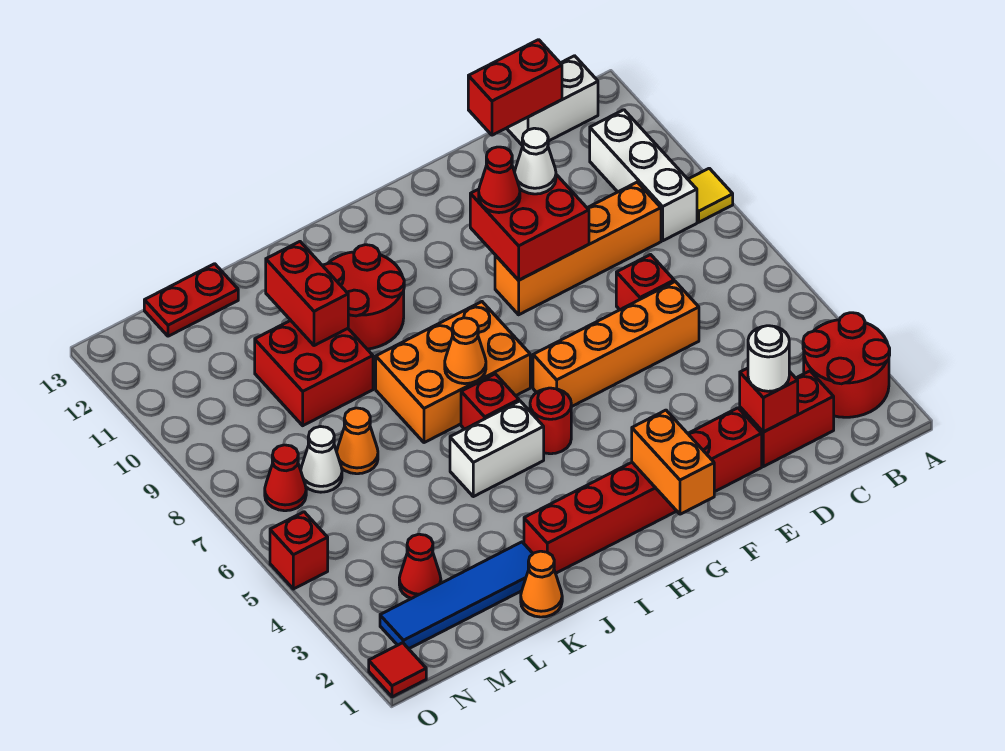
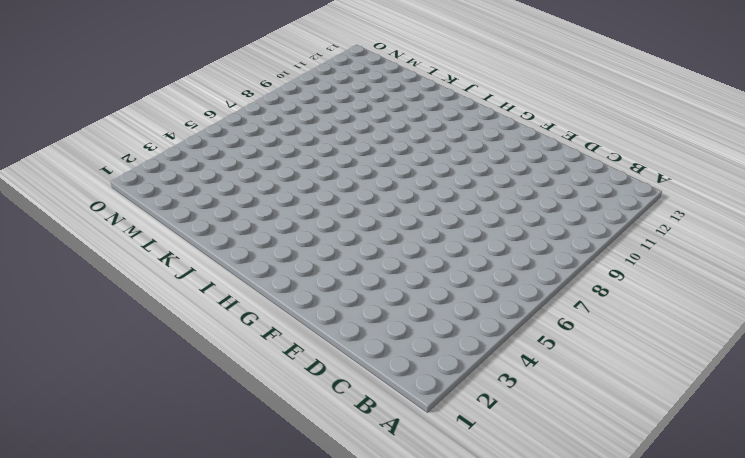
none -> red 2x2 round brick [803,313,890,417]
none -> yellow 1x1 tile [688,168,733,222]
none -> white 1x3 brick [590,110,697,241]
none -> white 1x2 brick [507,56,598,145]

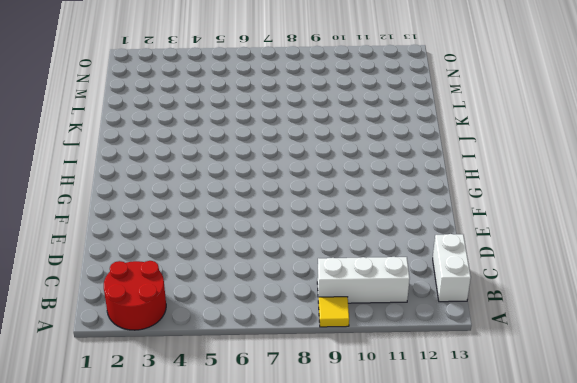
none -> red 1x2 brick [740,371,834,467]
none -> orange 1x4 brick [495,182,661,315]
none -> orange 1x4 brick [533,282,699,407]
none -> red 1x1 brick [616,255,674,310]

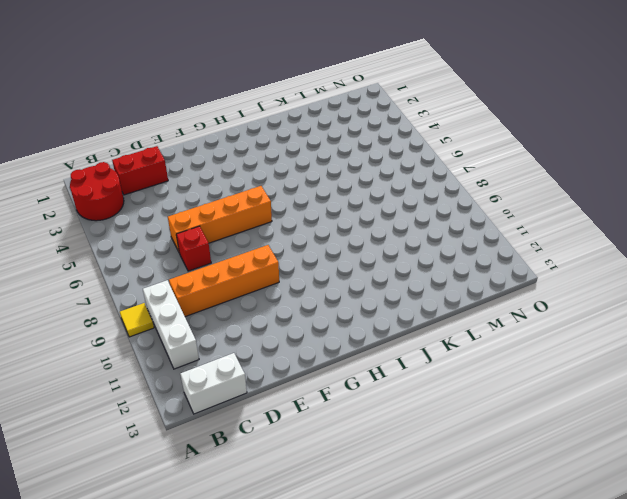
none -> red 1x6 brick [524,408,762,573]
none -> red 1x1 round brick [530,388,571,454]
none -> orange 2x3 brick [376,302,530,443]
none -> white 1x2 brick [450,401,544,497]

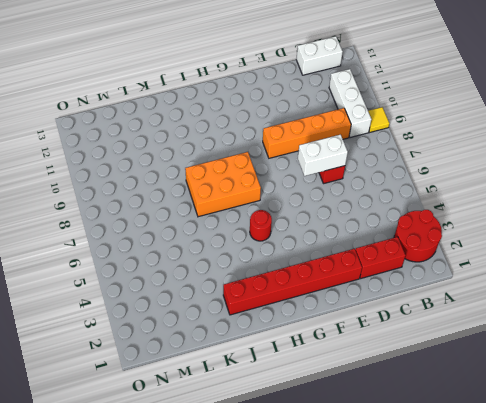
white 1x2 brick [298,135,348,176] -> white 1x2 brick moved to [450,401,544,497]
none -> orange 1x4 brick [533,282,699,407]
none -> red 1x1 brick [461,374,519,429]
none -> red 2x2 round brick [323,245,404,349]
none -> orange 1x1 cone [521,551,562,617]

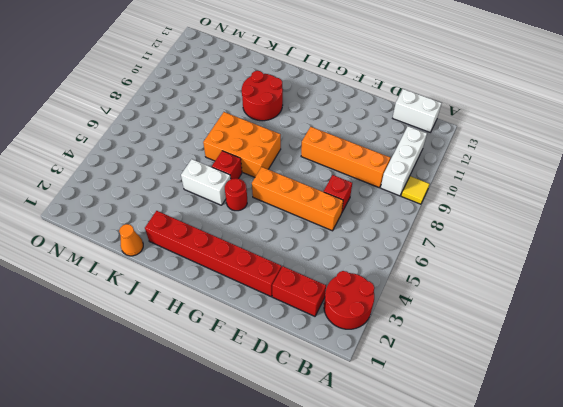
none -> blue 1x4 tile [380,542,533,649]
none -> red 2x2 brick [255,320,373,426]
none -> orange 1x1 cone [337,408,378,474]
none -> red 1x2 plate [144,264,238,336]

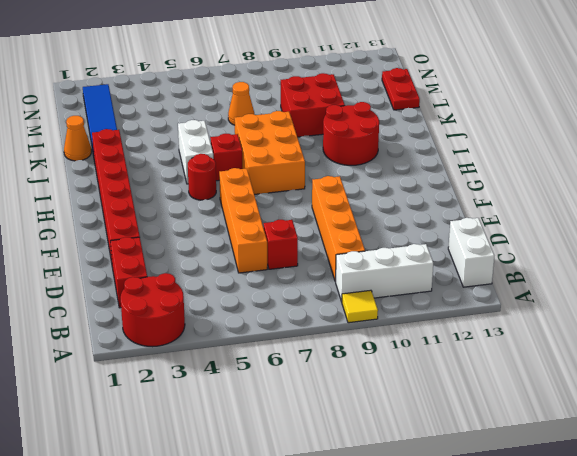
none -> red 1x1 cone [399,534,441,599]
none -> white 1x1 cone [301,427,342,492]
none -> red 1x1 cone [265,445,306,511]
none -> red 1x1 tile [369,643,426,697]

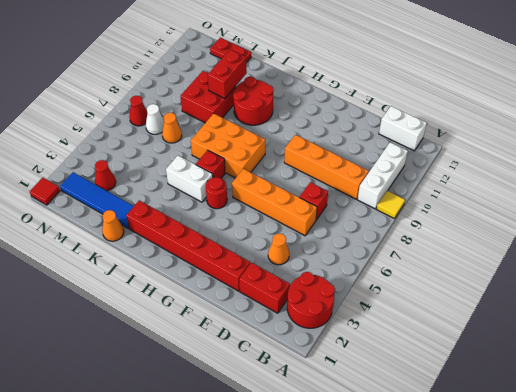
orange 1x1 cone [268,233,289,265] -> orange 1x1 cone moved to [445,318,486,384]
none -> red 1x1 brick [270,512,328,589]
none -> red 1x2 brick [468,40,562,135]
none -> red 1x1 brick [740,368,798,432]
none -> red 2x2 brick [470,171,589,280]

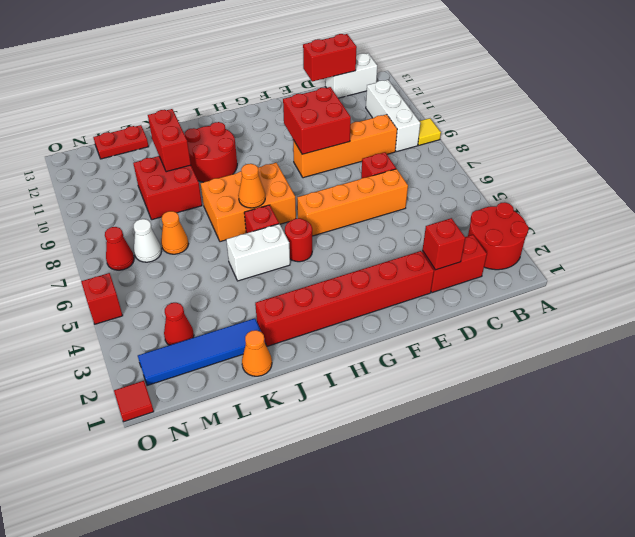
none -> orange 1x2 brick [632,410,714,514]
none -> white 1x1 round brick [748,326,789,391]
none -> white 1x1 cone [515,128,556,194]
none -> red 1x1 cone [479,147,520,213]

